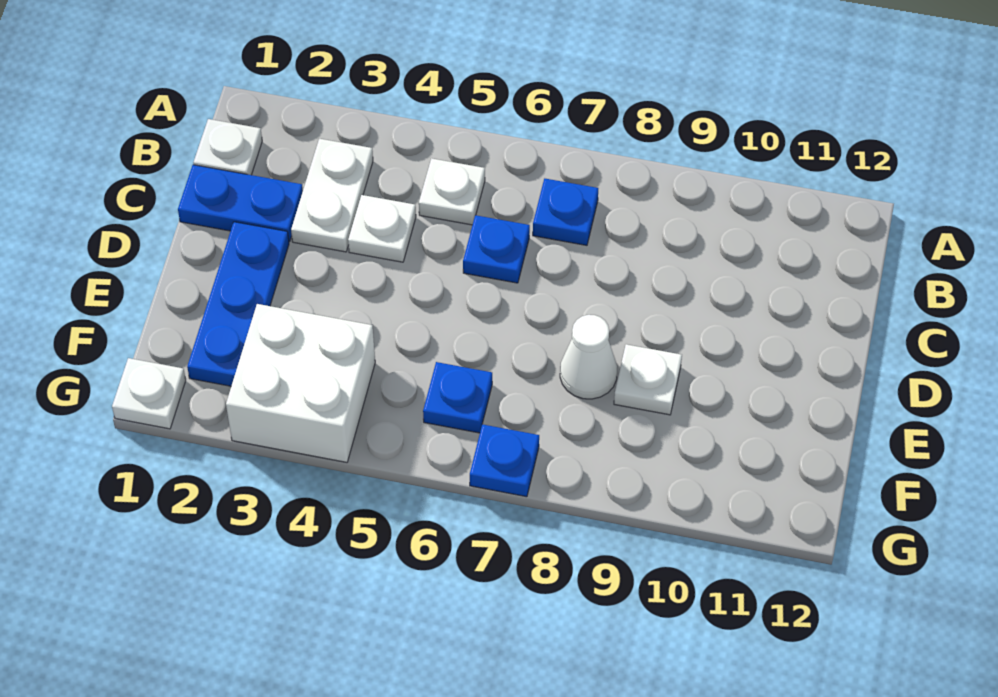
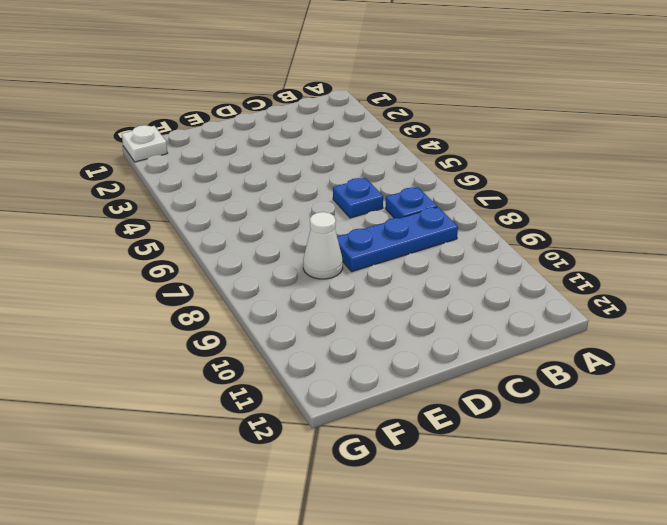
blue 1x3 plate [337,207,458,272] -> blue 1x3 plate moved to [187,222,289,386]
none -> white 1x1 plate [193,119,262,175]
none -> white 1x2 plate [291,139,373,252]
none -> white 1x1 plate [419,158,485,225]

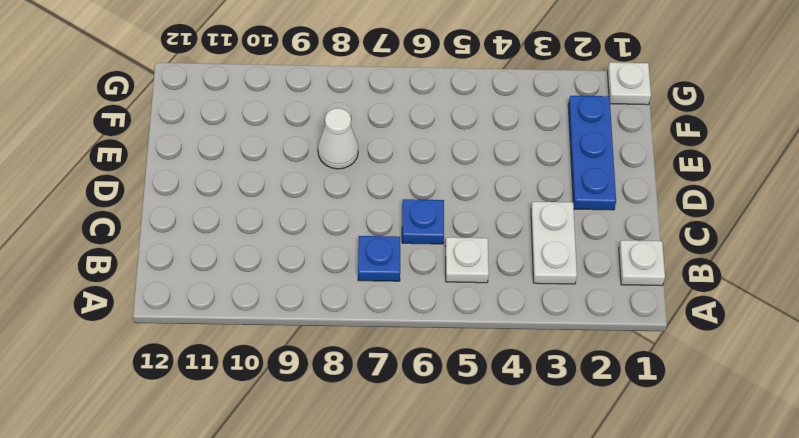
none -> blue 1x2 plate [178,165,303,242]
none -> white 1x1 plate [348,195,416,262]
none -> white 1x1 plate [614,344,682,415]

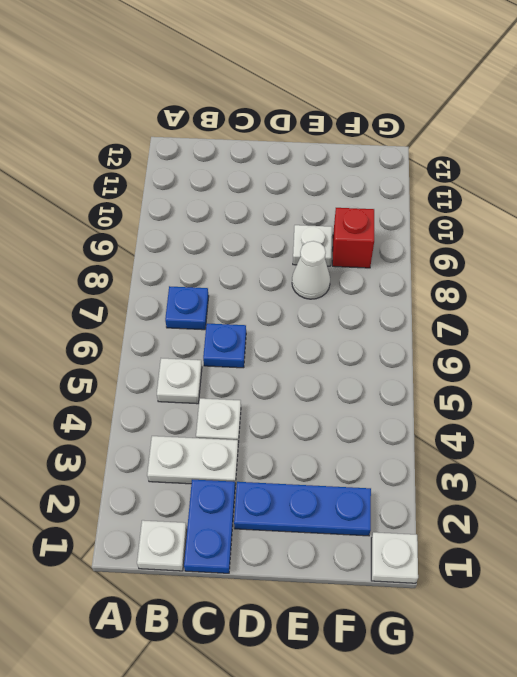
red 1x1 brick [332,208,374,268] -> none
none -> white 2x2 brick [226,304,375,462]
none -> blue 1x1 plate [423,362,492,433]
none -> blue 1x1 plate [470,424,539,497]

